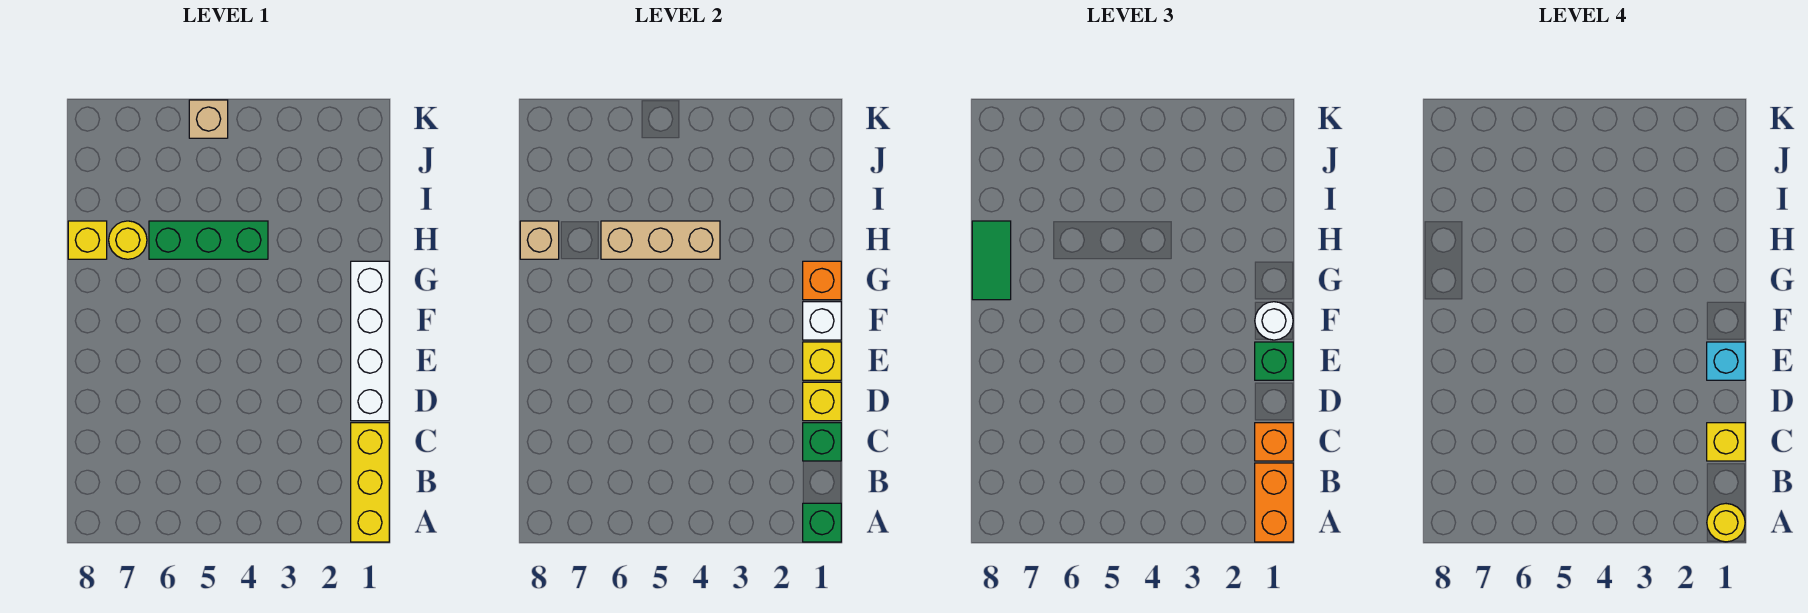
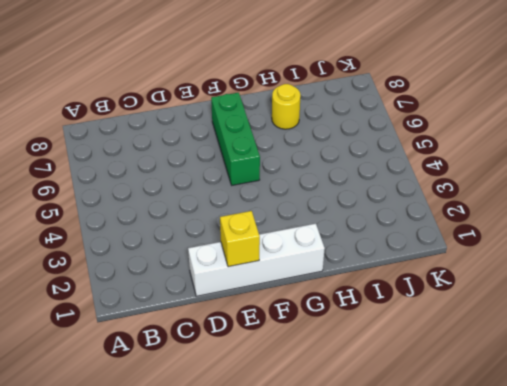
green 1x3 brick [211,93,260,185] -> green 1x3 brick moved to [149,221,268,259]
none -> yellow 1x3 brick [351,423,389,542]
none -> yellow 1x1 brick [68,221,107,259]
none -> tan 1x1 brick [189,100,228,138]

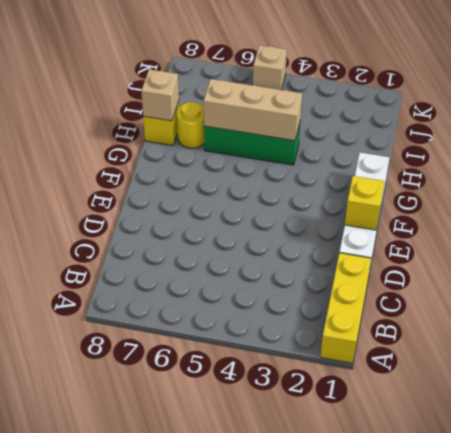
none -> green 1x1 brick [803,503,841,542]
none -> green 1x1 brick [803,423,841,461]
none -> yellow 1x1 brick [803,382,841,421]

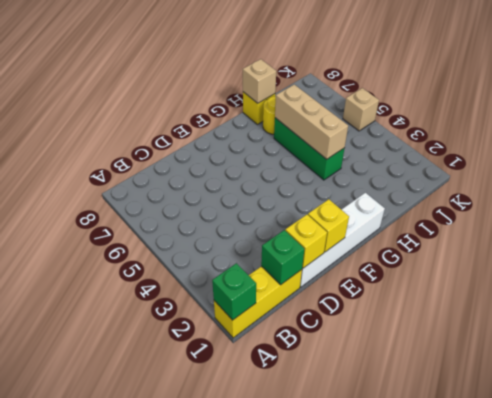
none -> white 1x1 brick [803,302,841,340]
none -> orange 1x1 brick [803,261,841,300]
none -> orange 1x2 brick [1255,463,1293,542]

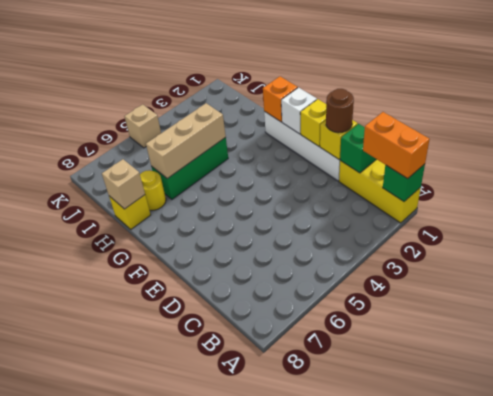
brown 1x1 round brick [326,89,354,133] -> none
none -> orange 1x1 brick [1255,423,1293,461]
none -> green 1x1 brick [1255,342,1293,380]
none -> white 1x1 round brick [1255,302,1293,340]

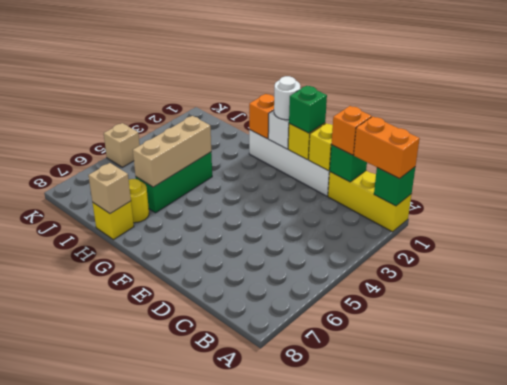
none -> green 1x2 tile [972,221,1011,300]
none -> yellow 1x1 round brick [1707,504,1745,542]
none -> yellow 1x1 brick [1707,423,1745,461]

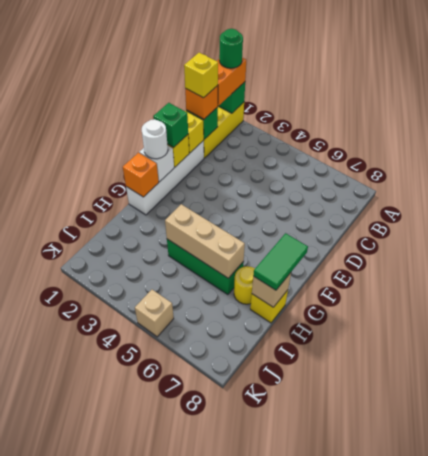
green 1x1 round brick [219,29,243,68] -> yellow 1x1 round brick [1707,504,1745,542]
none -> cyan 1x1 brick [1707,342,1745,380]

